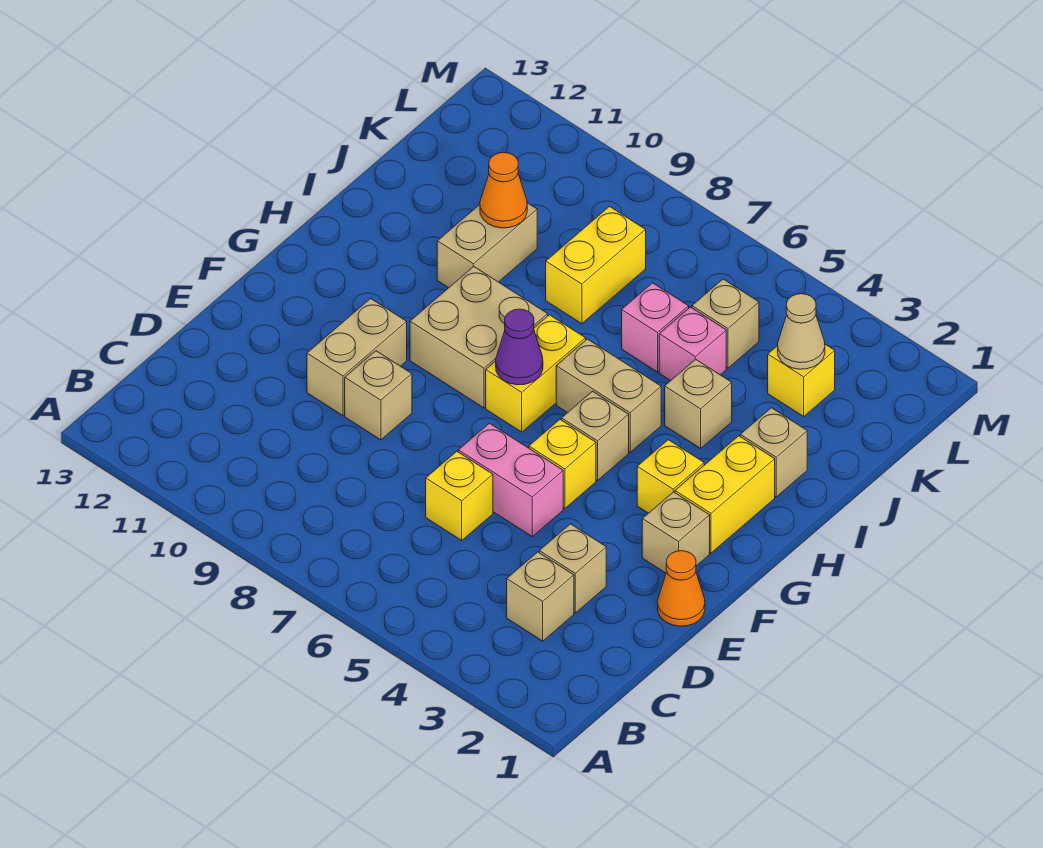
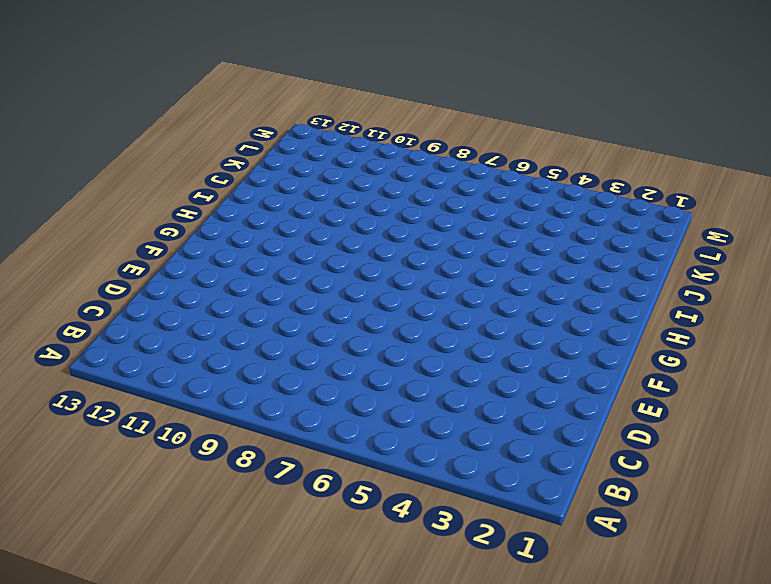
none -> tan 1x1 brick [507,552,574,641]
none -> tan 1x1 brick [539,524,606,613]
none -> yellow 1x1 brick [426,451,493,540]

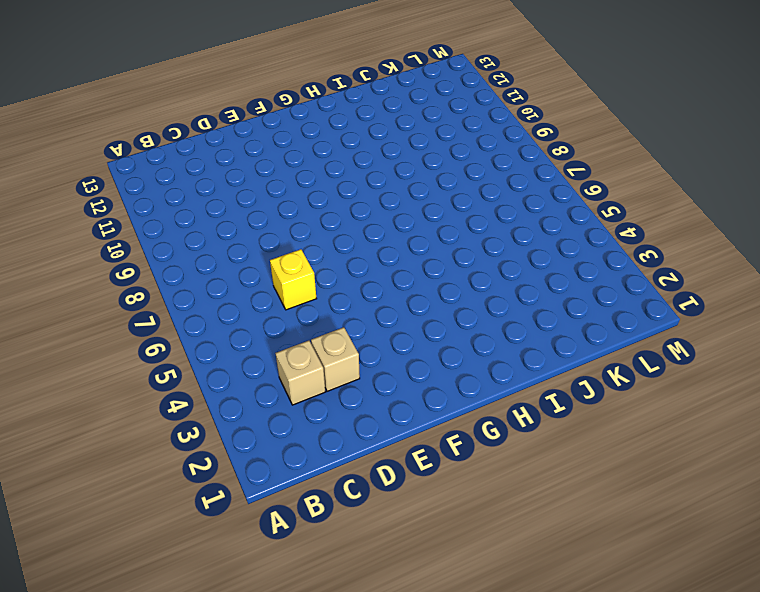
none -> orange 1x1 cone [658,551,705,626]
none -> pink 1x2 brick [458,423,563,536]
none -> tan 1x1 brick [345,351,412,440]

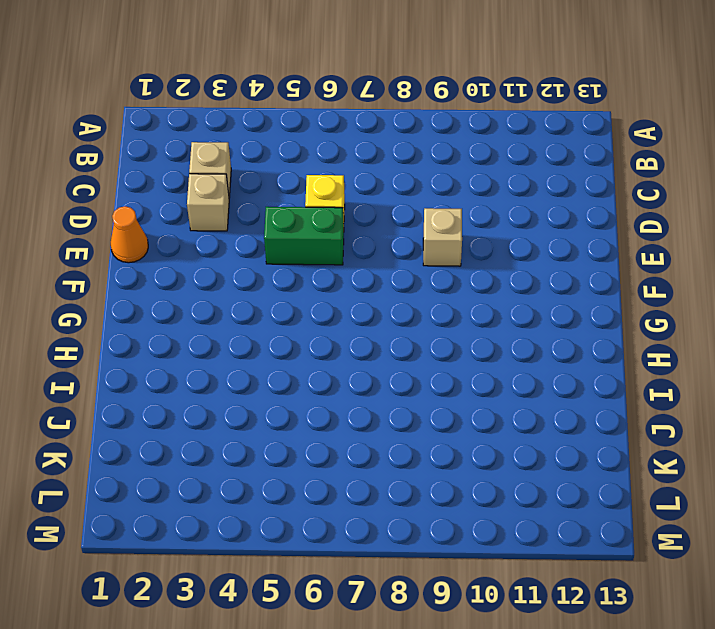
green 1x2 brick [264,207,344,265] -> pink 1x2 brick [458,423,563,536]
none -> tan 1x2 brick [307,298,407,416]
none -> tan 1x1 brick [642,492,710,573]
none -> yellow 1x1 brick [529,420,596,509]

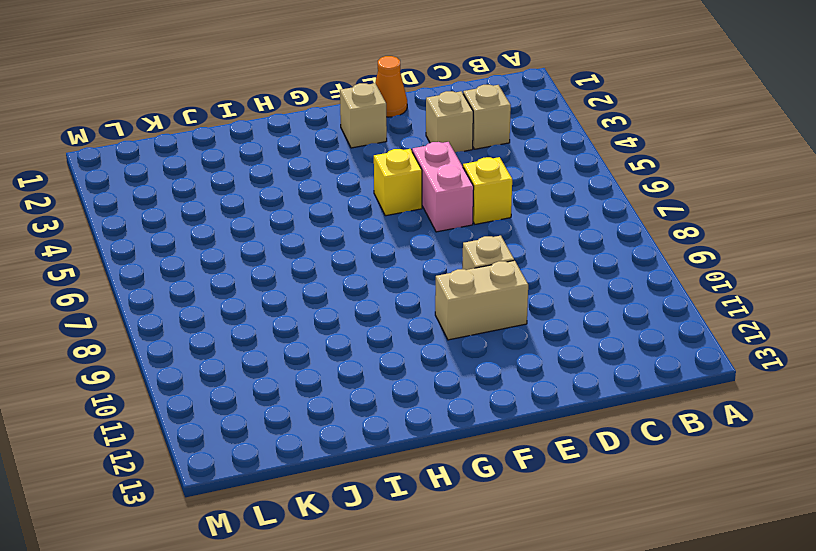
none -> yellow 1x2 brick [675,436,775,553]
none -> yellow 1x1 brick [637,440,704,513]
none -> tan 1x1 brick [562,391,629,481]

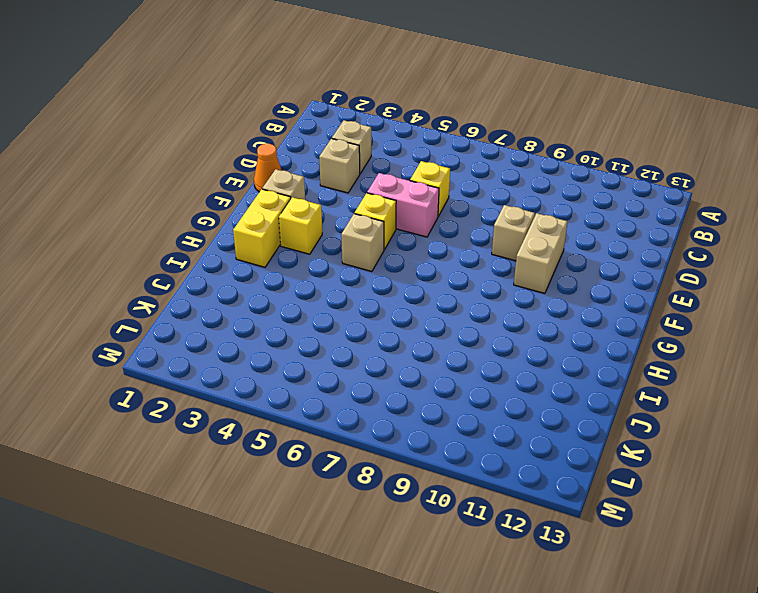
none -> yellow 1x2 brick [486,315,586,432]
none -> tan 2x2 brick [410,267,548,408]
none -> tan 1x2 brick [556,339,661,452]

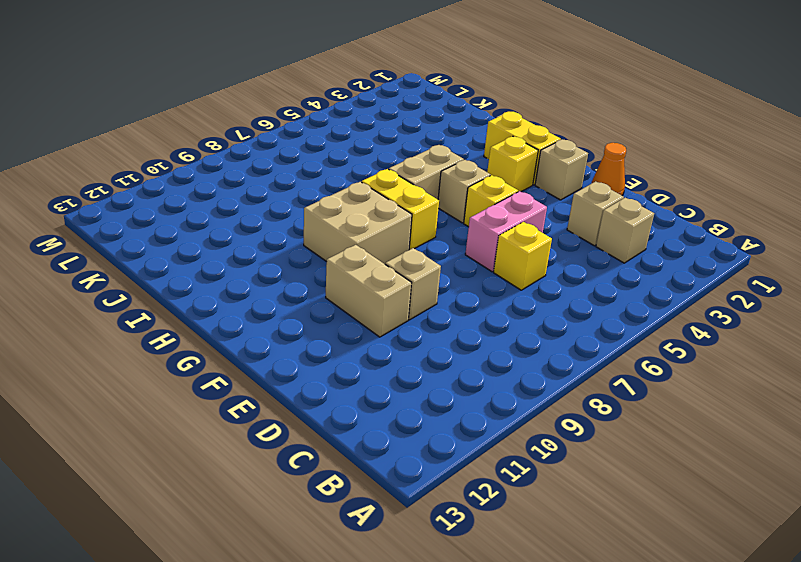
none -> tan 1x1 brick [740,408,807,497]
none -> tan 1x1 brick [665,359,732,448]
none -> tan 1x2 brick [437,203,537,288]

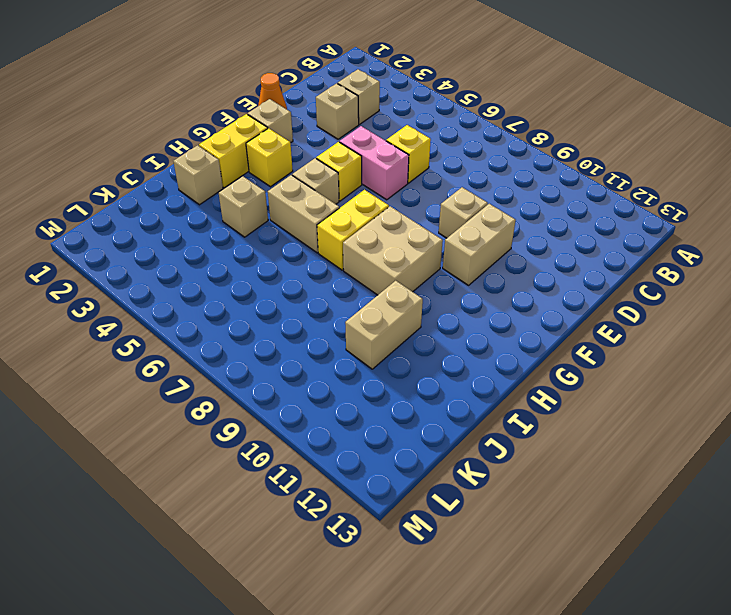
none -> pink 1x1 brick [659,307,726,381]
none -> pink 1x1 brick [622,283,689,372]
none -> yellow 1x2 brick [546,207,646,324]

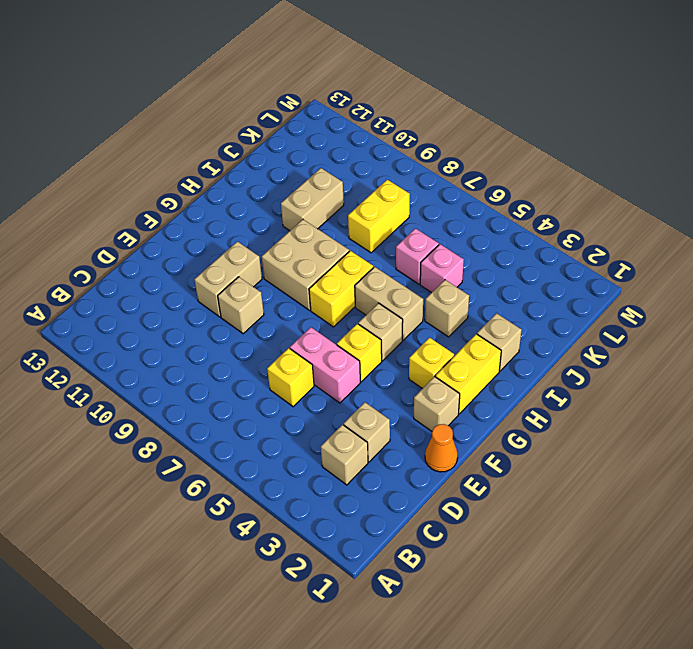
none -> yellow 1x1 brick [768,344,835,416]
none -> tan 1x1 brick [692,279,759,368]
none -> purple 1x1 cone [496,309,543,385]

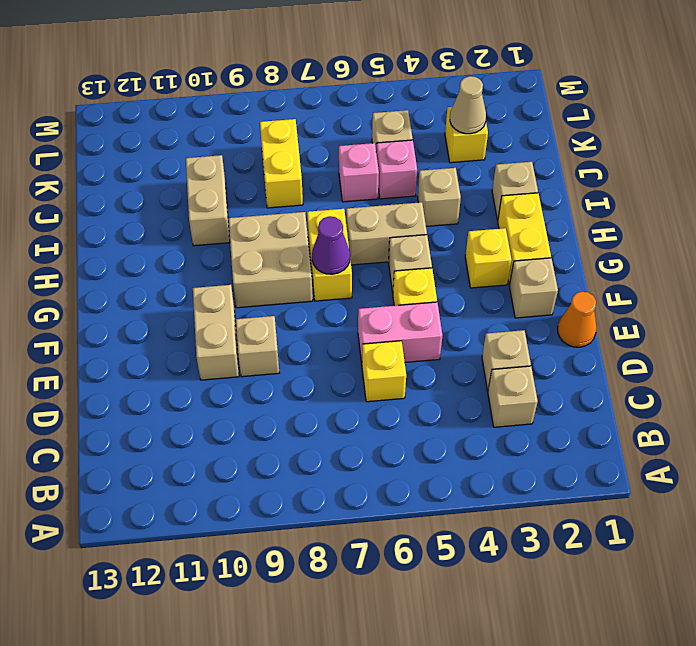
none -> orange 1x1 cone [480,152,527,228]

